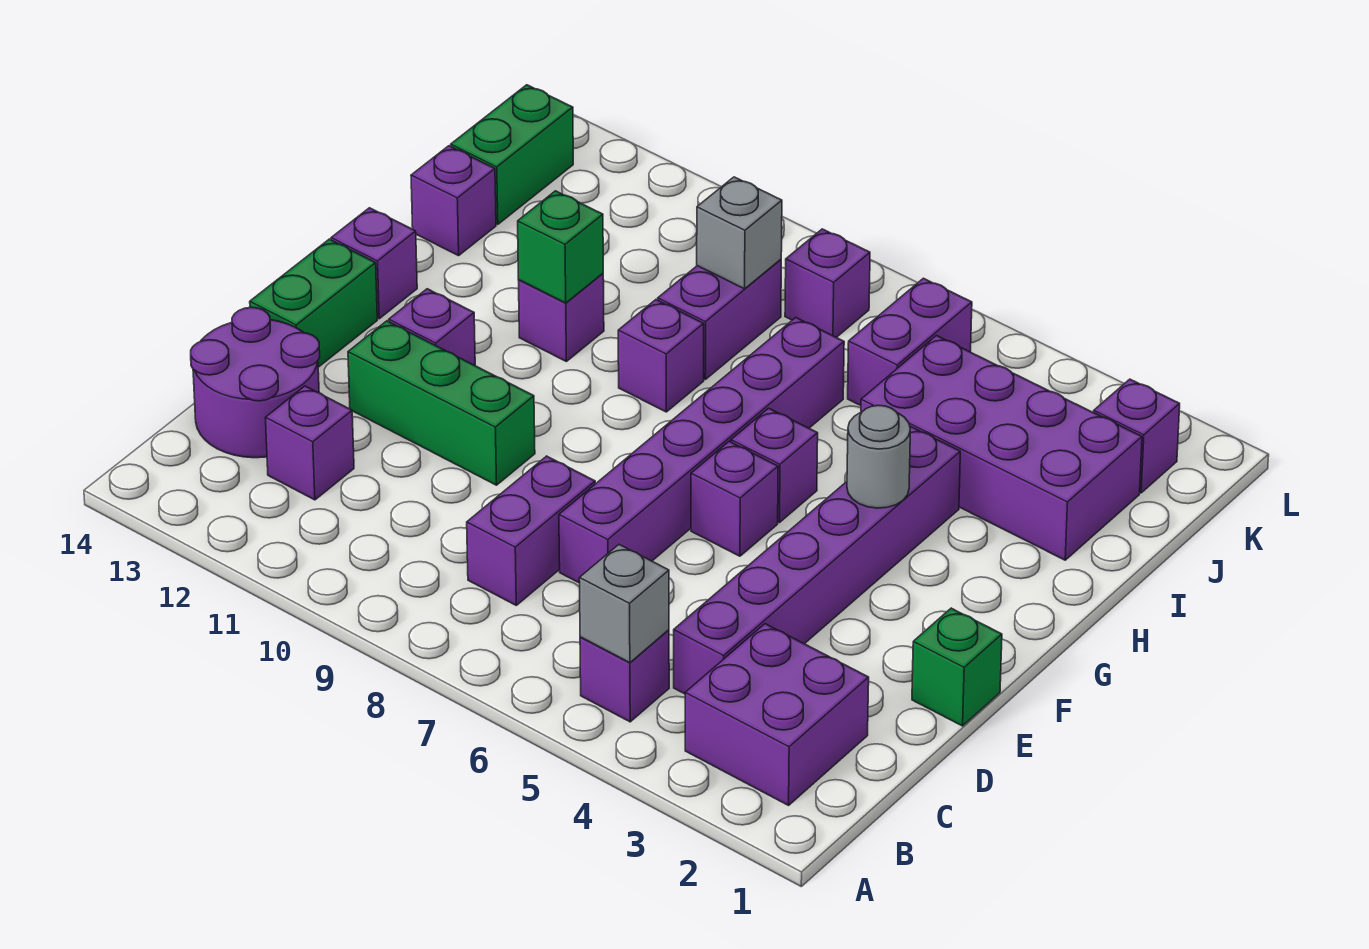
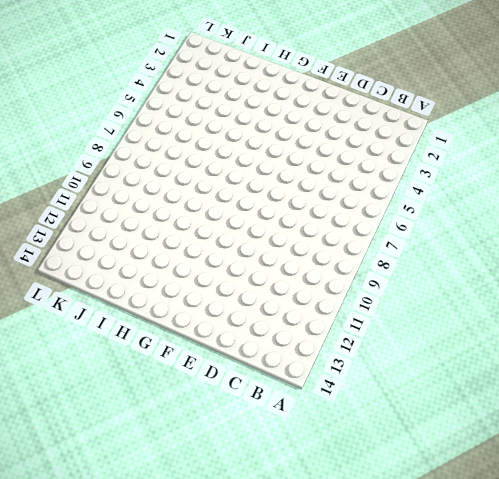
none -> purple 2x2 brick [685,624,869,805]
none -> purple 1x1 brick [580,630,669,722]
none -> purple 1x6 brick [674,427,960,694]

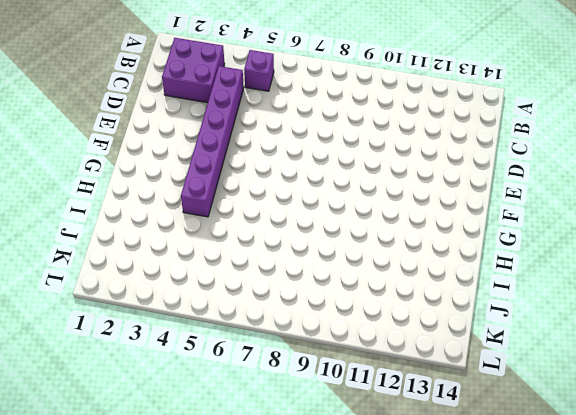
none -> purple 1x2 brick [467,456,595,605]
none -> purple 1x1 brick [265,386,354,500]
none -> purple 2x2 round brick [191,307,320,458]

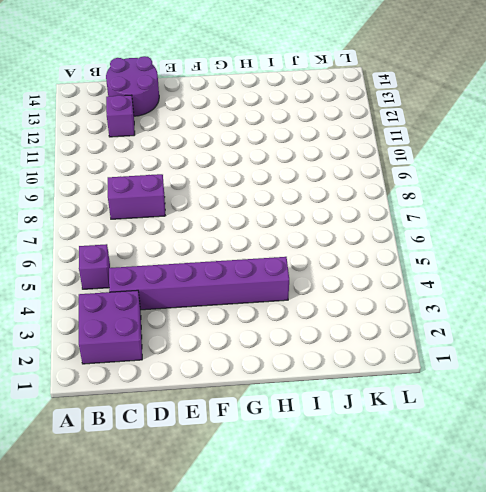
none -> purple 1x6 brick [559,318,844,583]
none -> green 1x1 brick [912,608,1002,726]
none -> green 1x3 brick [348,321,535,485]

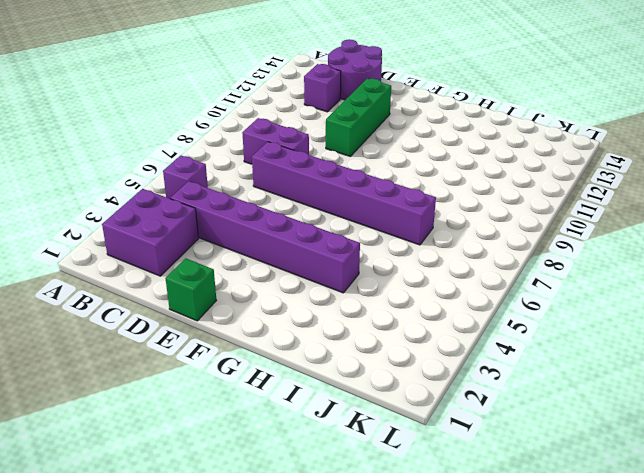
none -> green 1x2 brick [250,239,377,367]
none -> purple 1x1 brick [691,441,778,556]
none -> purple 1x1 brick [389,289,475,365]

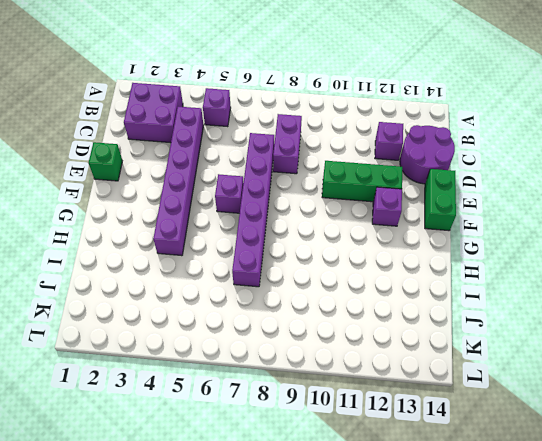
none -> purple 1x1 brick [731,408,818,523]
none -> purple 1x1 brick [331,208,417,319]
none -> purple 1x1 brick [618,300,704,412]

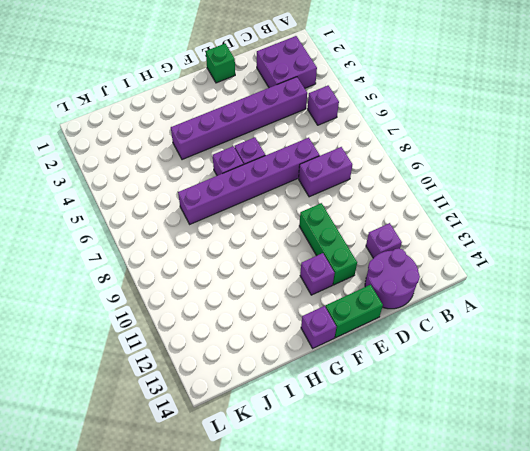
none -> purple 1x1 brick [618,300,704,412]
none -> purple 1x1 brick [519,274,604,361]
none -> purple 2x4 brick [861,336,1142,560]

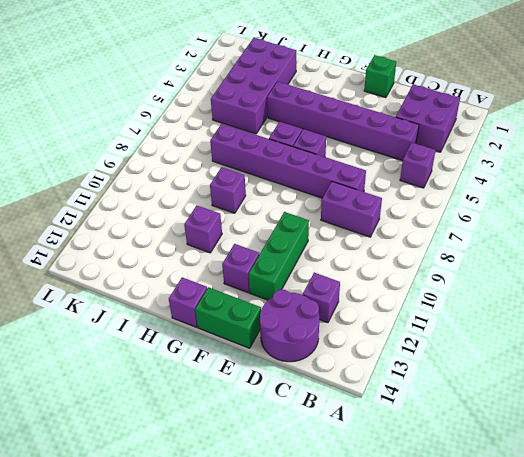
none -> purple 1x2 brick [658,259,781,379]
none -> purple 1x1 brick [411,146,496,256]
none -> purple 1x2 brick [848,278,972,405]

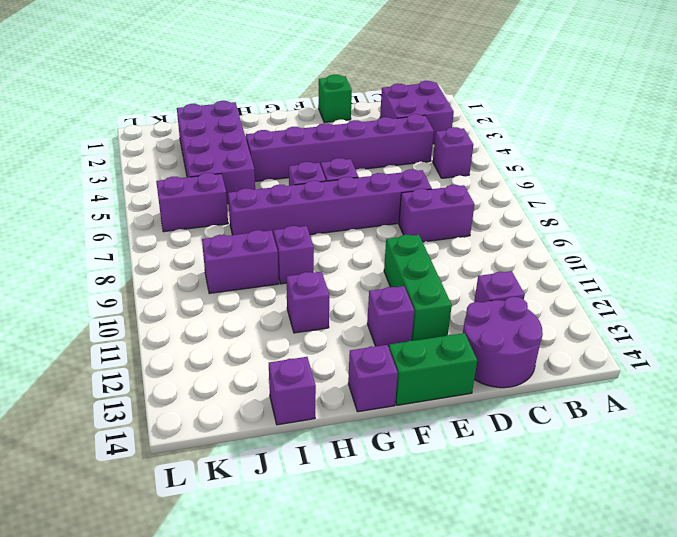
none -> green 1x2 brick [451,85,573,224]
none -> purple 1x1 brick [1094,379,1180,493]
none -> purple 1x1 brick [785,229,870,337]

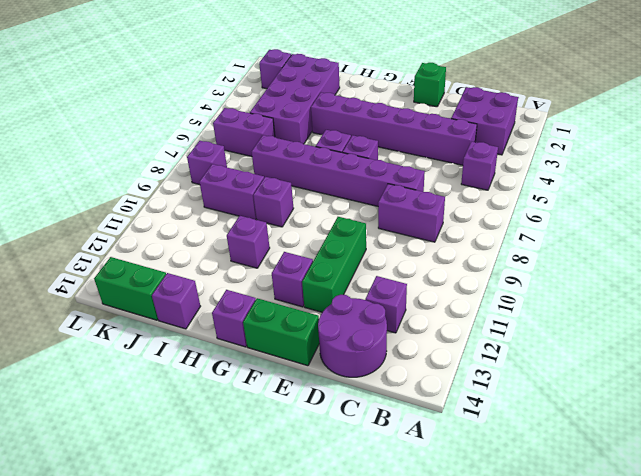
none -> grey 1x1 brick [579,545,669,663]
none -> grey 1x1 round brick [847,405,910,508]
none -> green 1x1 brick [518,191,603,303]

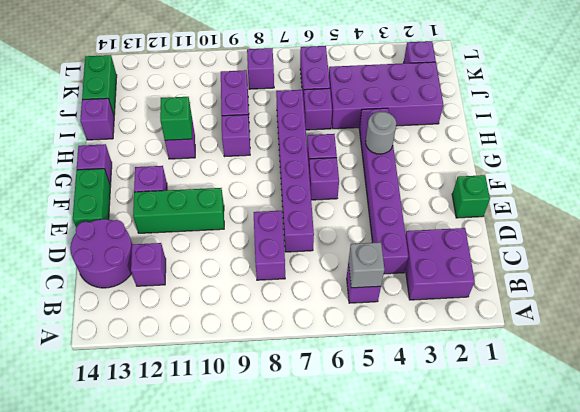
purple 1x1 brick [304,88,332,130] -> none
none -> grey 1x1 brick [697,177,782,289]

